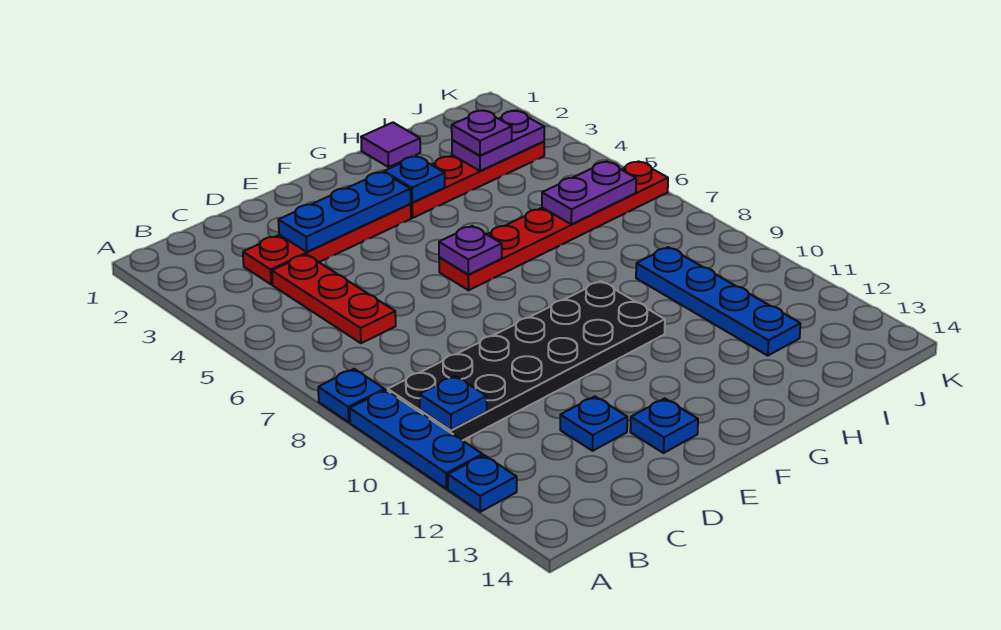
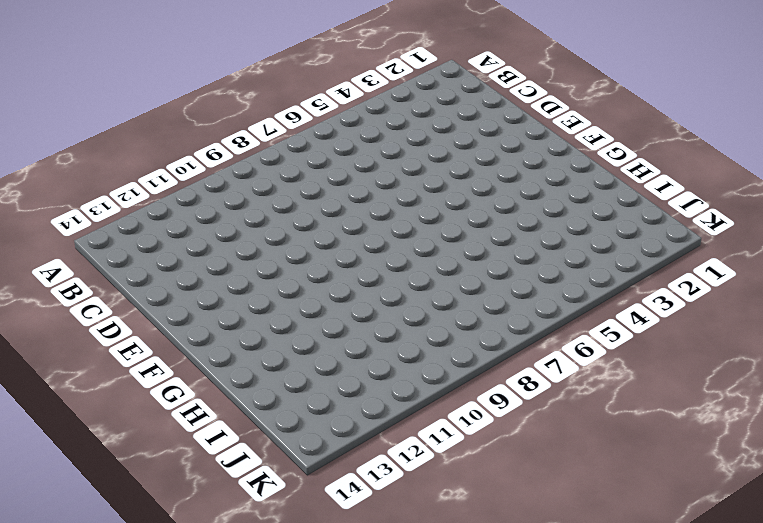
none -> blue 1x1 plate [318,369,384,422]
none -> blue 1x3 plate [350,390,483,489]
none -> blue 1x1 plate [448,455,517,512]

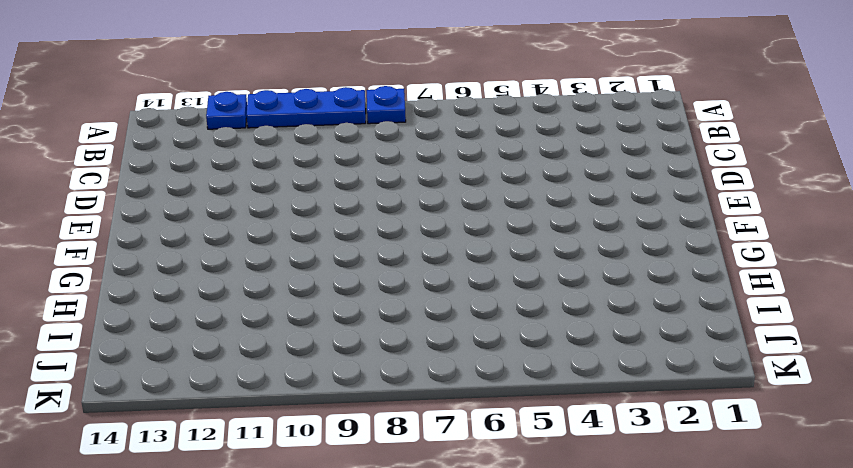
none -> black 2x6 plate [388,281,665,441]
none -> red 1x4 plate [243,204,411,284]
none -> red 1x3 plate [272,254,396,343]

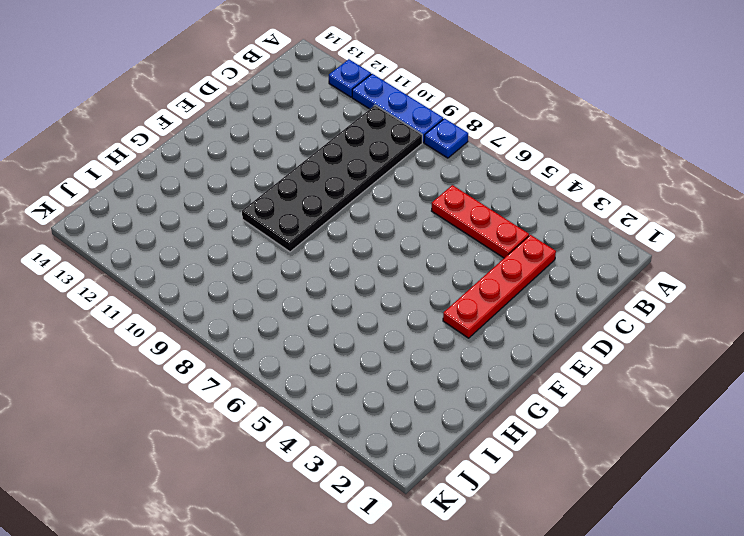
none -> blue 1x1 plate [560,396,627,451]
none -> blue 1x1 plate [630,399,698,453]
none -> red 1x6 plate [439,161,668,290]

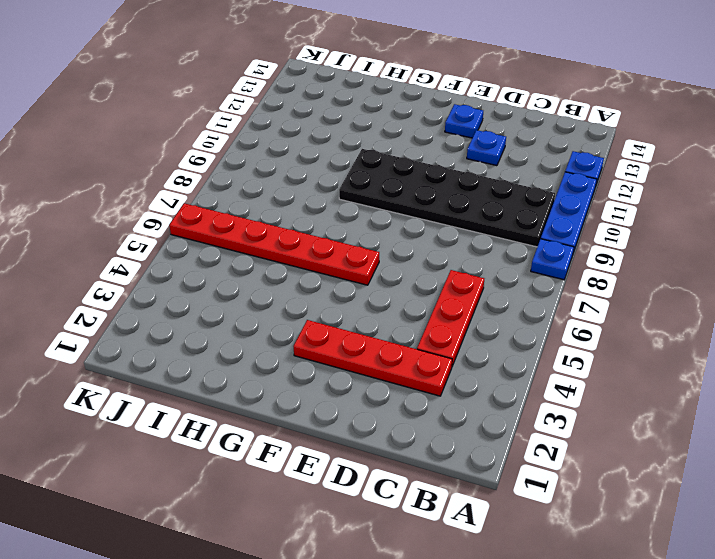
none -> red 1x4 plate [411,142,544,218]
none -> purple 1x1 tile [361,123,420,167]
none -> blue 1x4 plate [636,247,800,355]

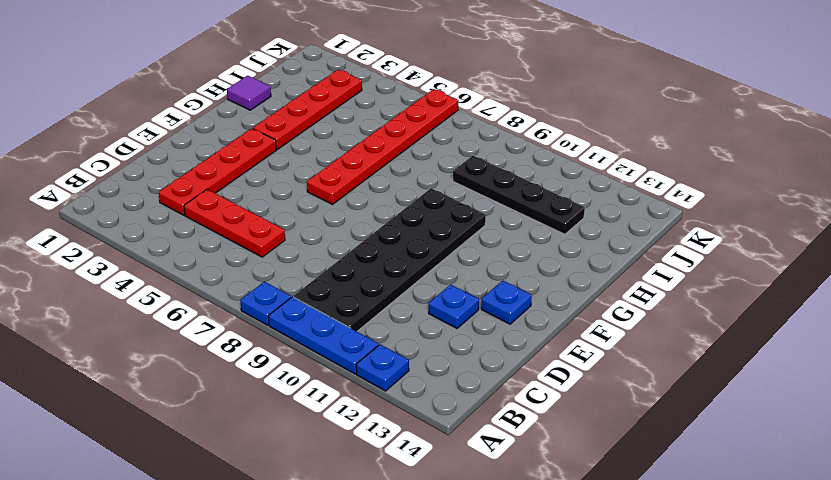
black 1x4 plate [453,156,585,234] -> blue 1x4 plate [636,247,800,355]
none -> blue 1x1 plate [420,376,487,430]
none -> blue 1x3 plate [278,172,411,252]
none -> purple 1x1 plate [439,226,502,275]

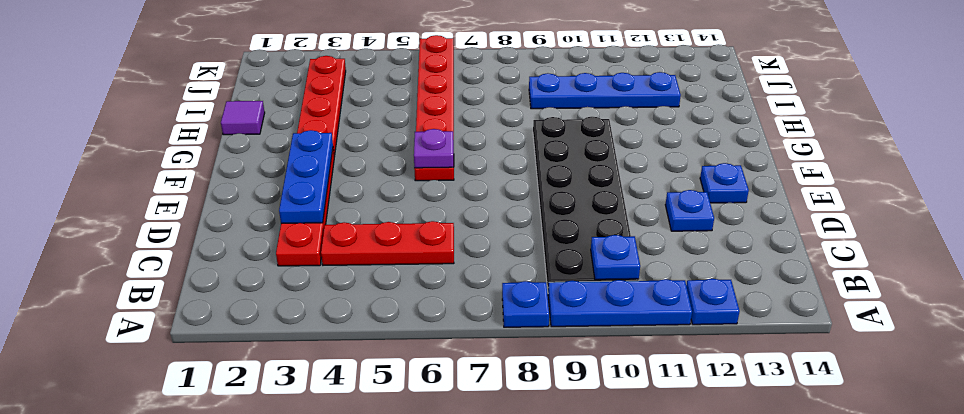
none -> blue 1x1 plate [384,156,445,203]
none -> purple 1x2 plate [452,111,544,171]
none -> purple 1x2 plate [542,162,636,224]

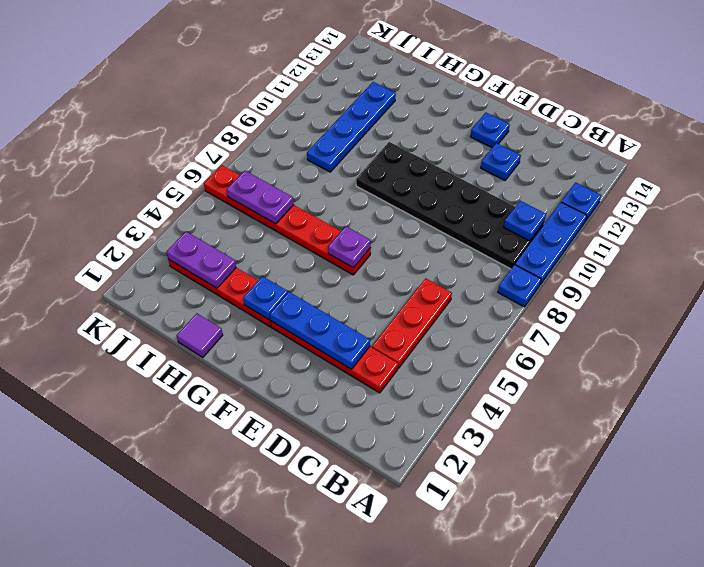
none -> purple 1x1 plate [452,111,512,156]

